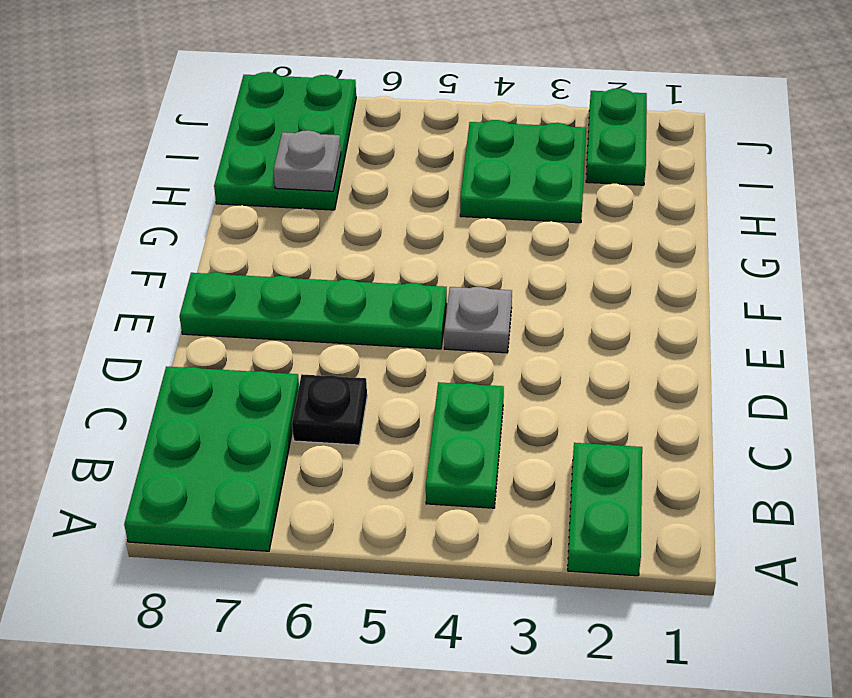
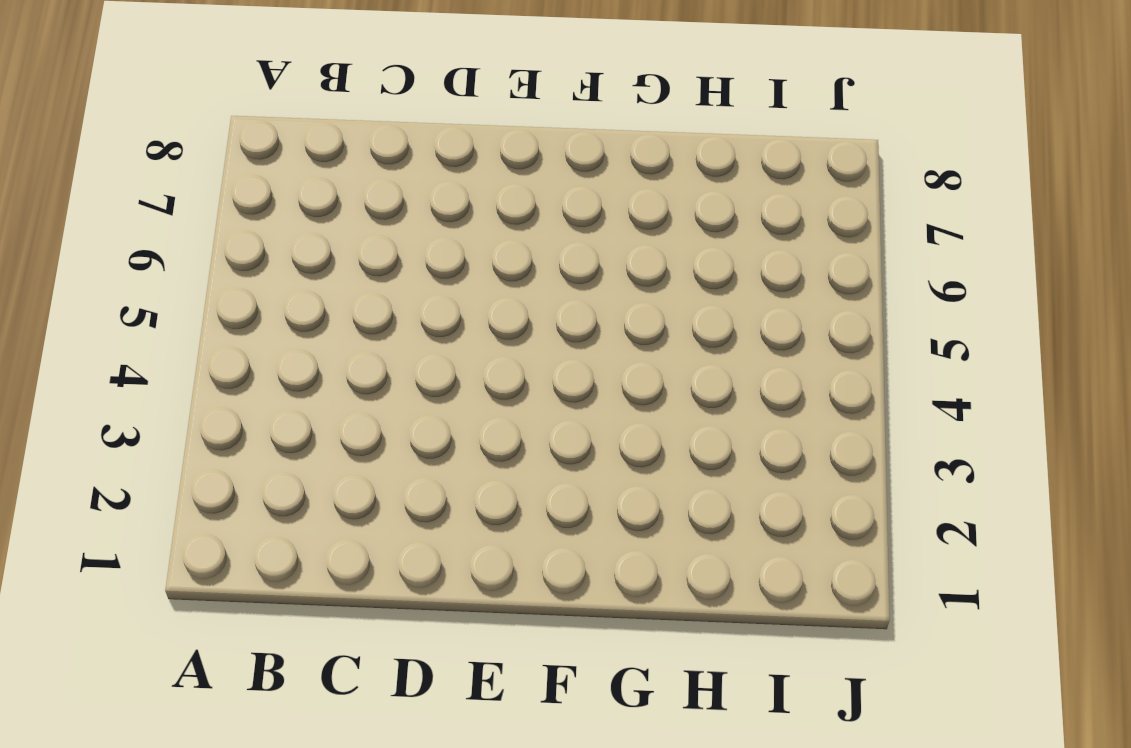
none -> green 1x2 plate [568,443,642,576]
none -> green 2x3 plate [124,367,299,551]

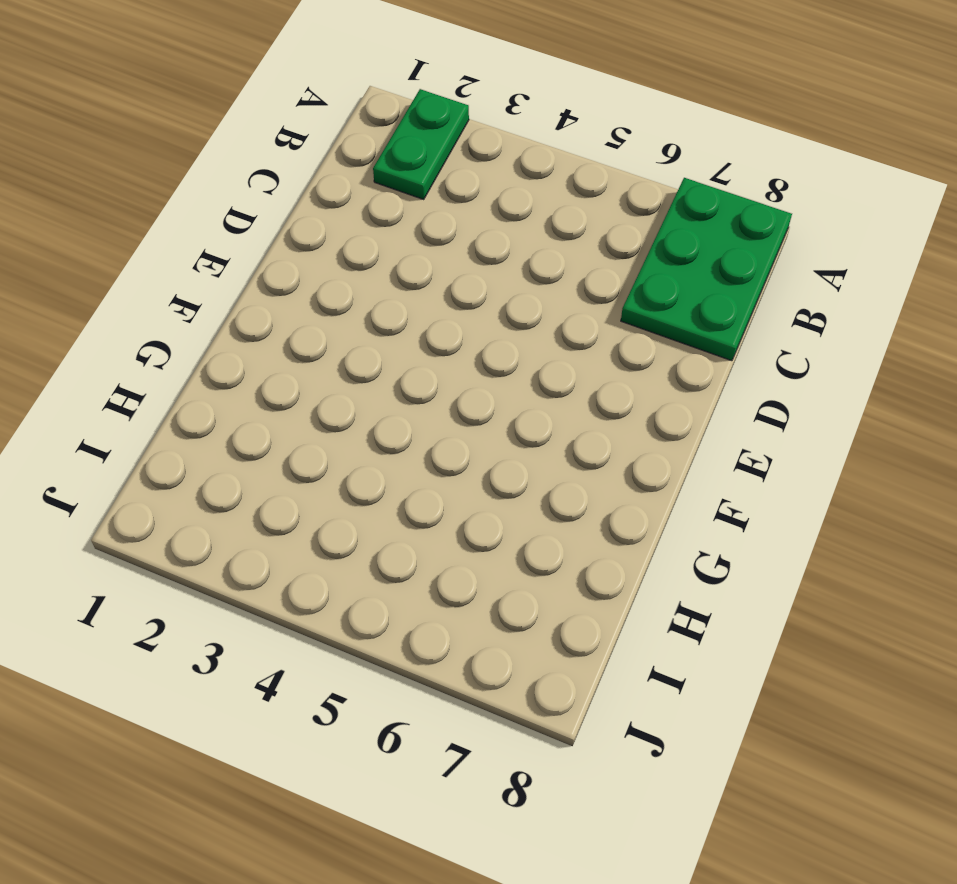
none -> green 1x2 plate [426,382,504,508]
none -> black 1x1 plate [292,374,367,445]

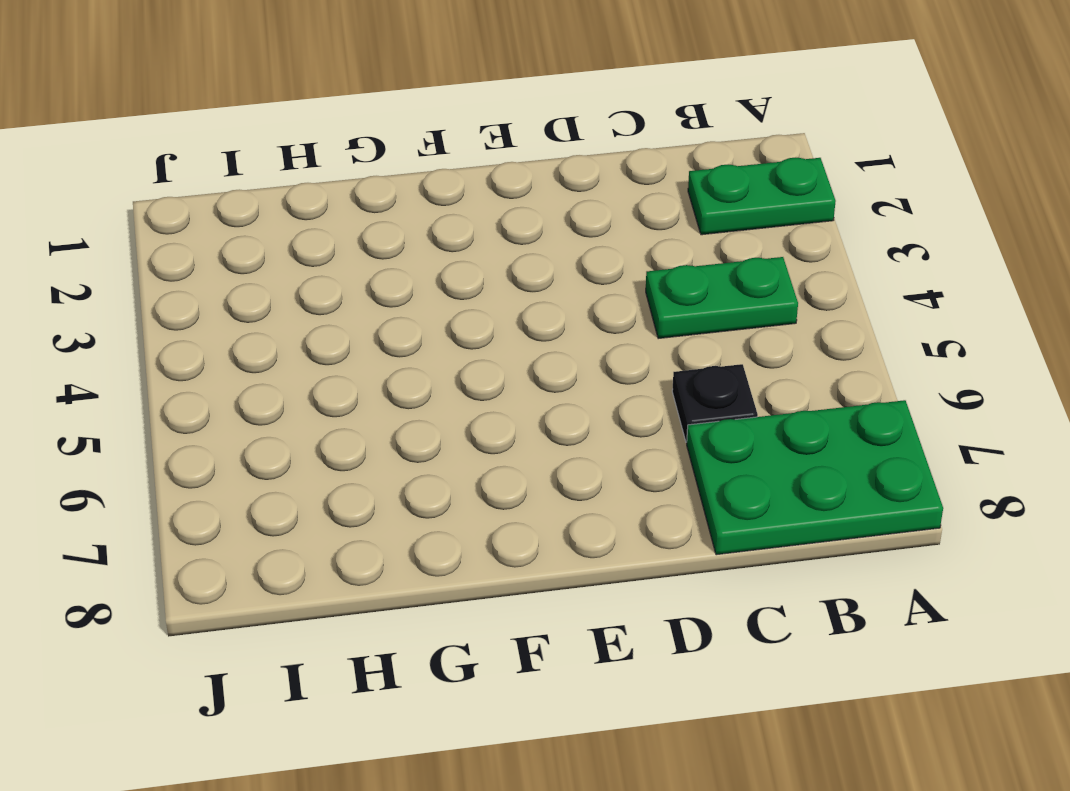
none -> grey 1x1 plate [444,287,512,353]
none -> green 1x4 plate [179,272,447,349]

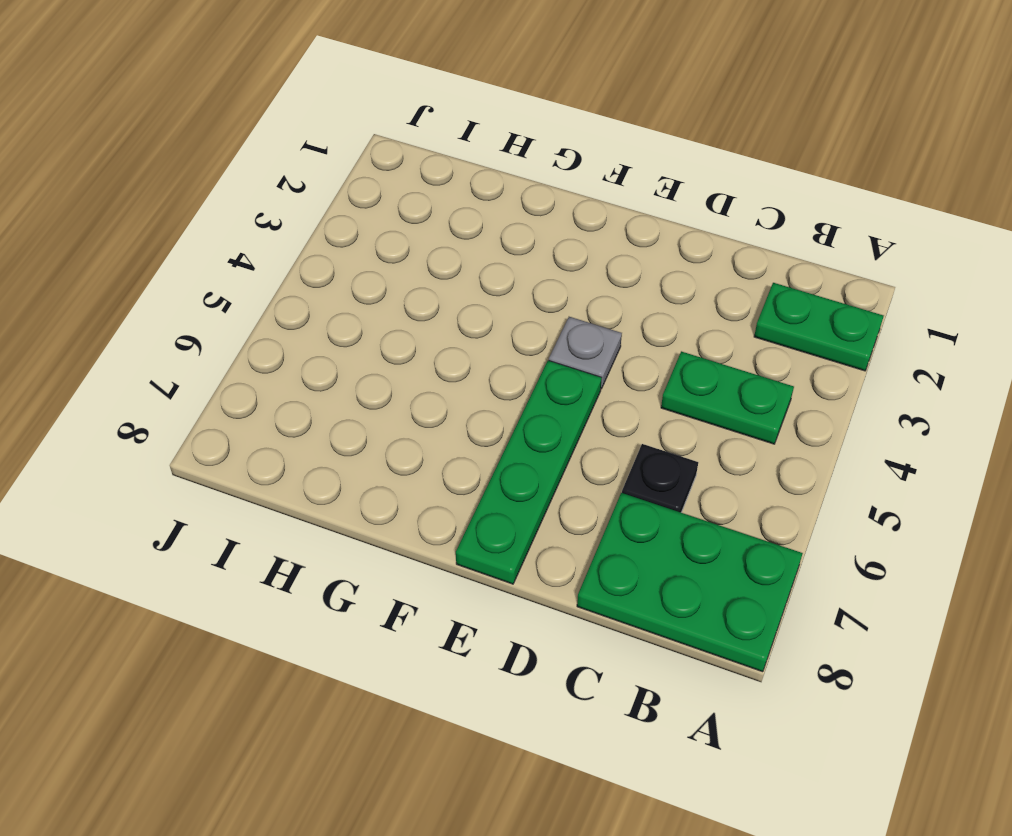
none -> green 2x2 plate [460,120,586,223]
none -> green 2x3 plate [214,72,356,210]

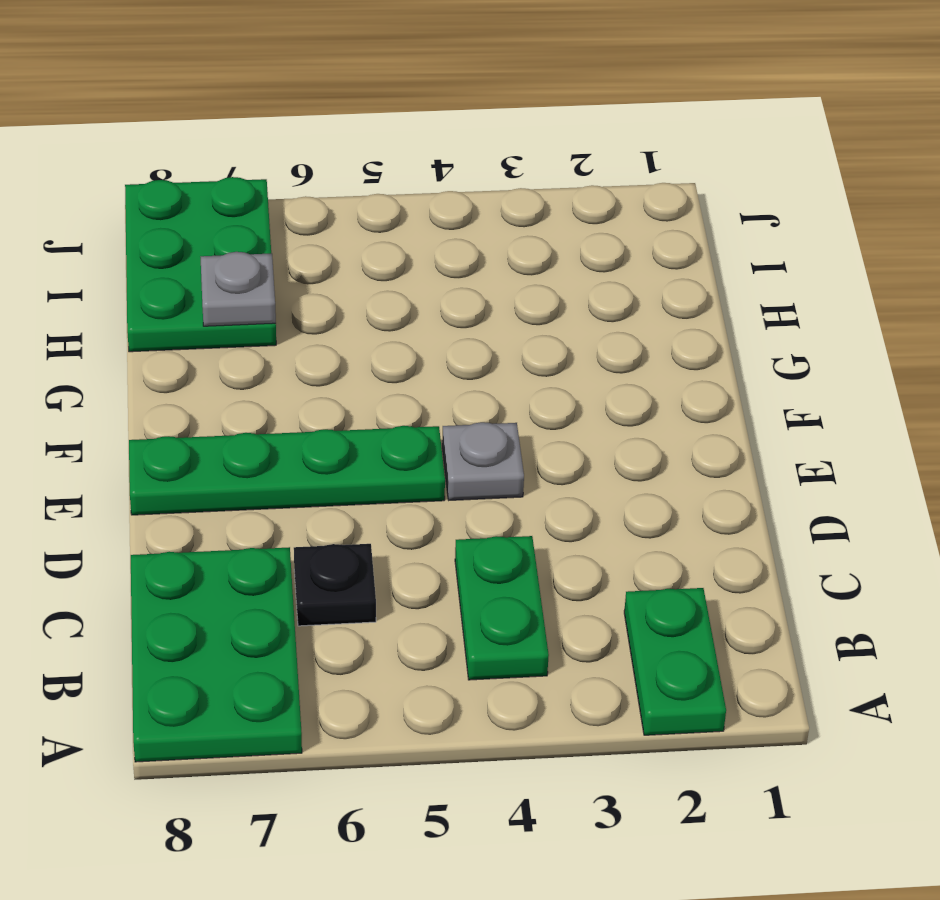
none -> green 2x2 plate [460,120,586,223]
none -> green 1x2 plate [586,88,647,185]

